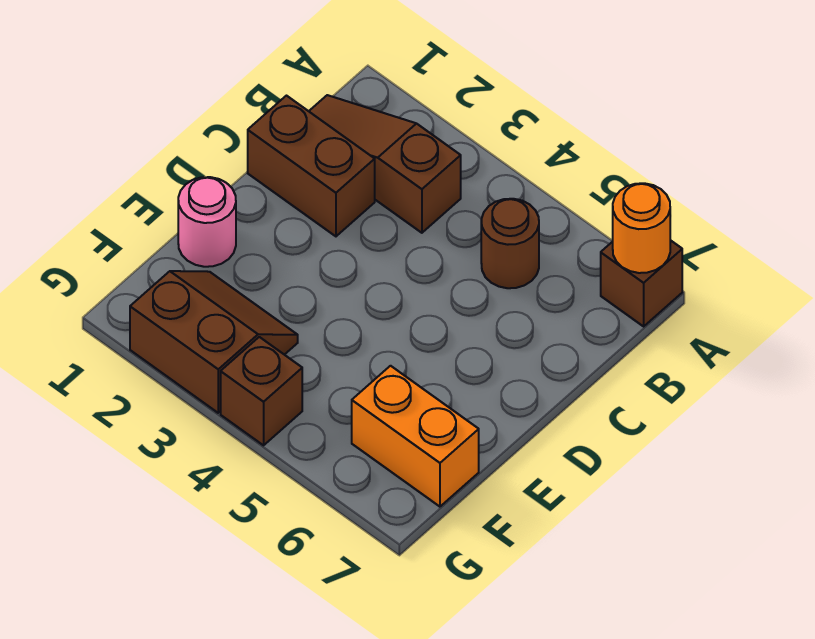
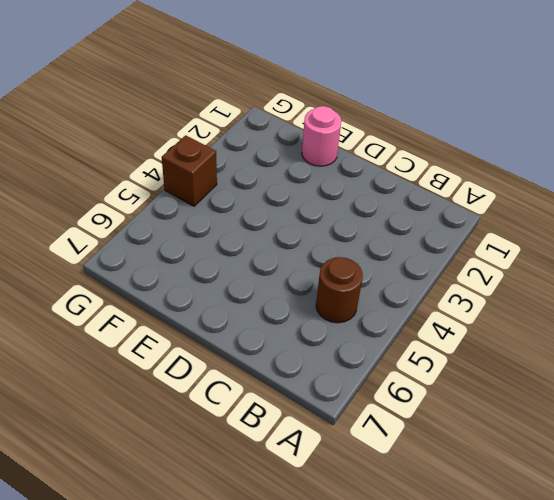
none -> brown 1x1 brick [601,240,682,326]
none -> brown 1x3 slope [309,95,461,233]

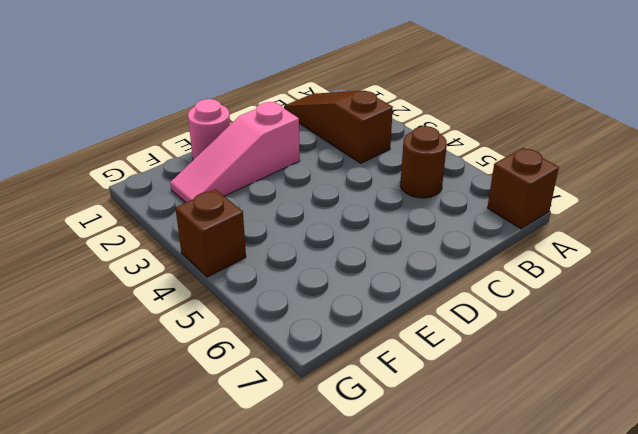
pink 1x3 slope [170,102,300,202] -> brown 2x2 slope [130,271,298,413]
none -> brown 1x2 brick [248,96,375,236]
none -> orange 1x2 brick [352,366,479,507]

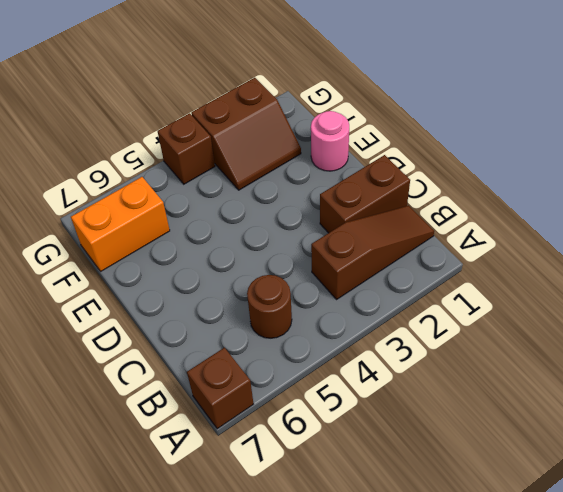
none -> orange 1x1 round brick [613,183,670,273]

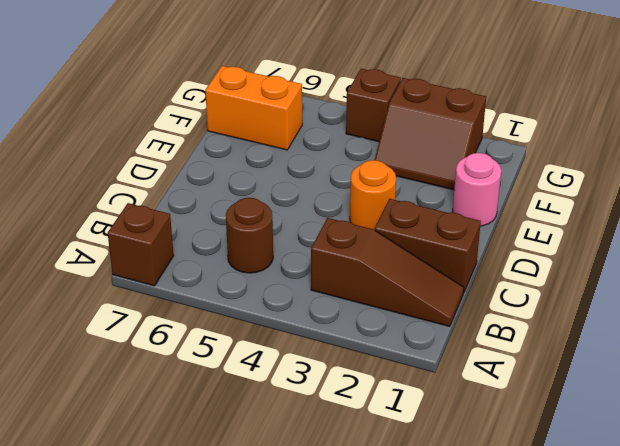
orange 1x1 round brick [350,160,396,230] -> orange 1x1 round brick moved to [613,183,670,273]

